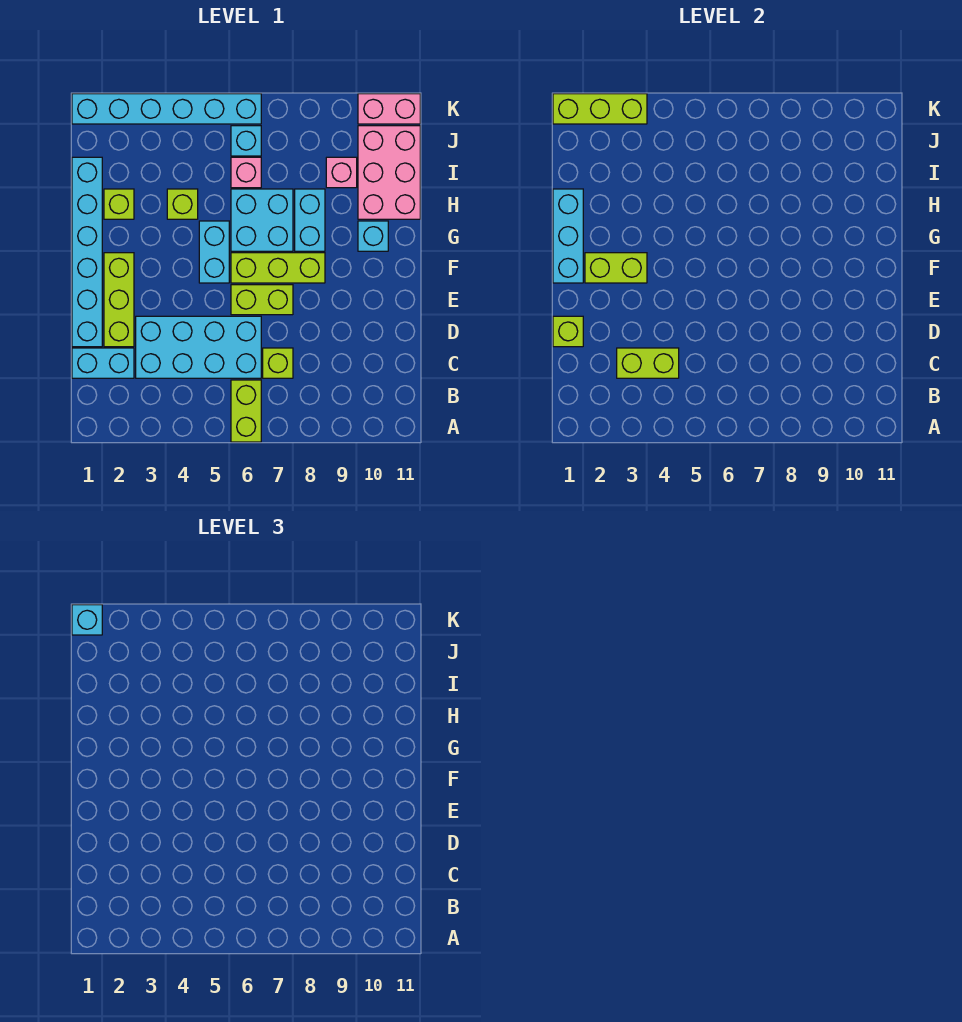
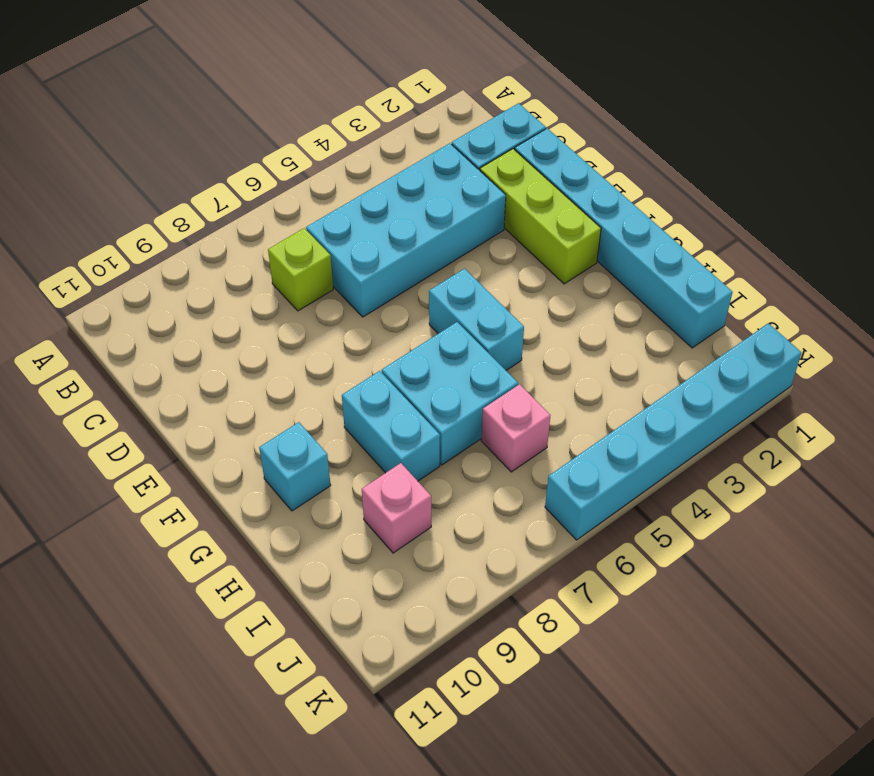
none -> lime 1x2 brick [231,380,261,442]
none -> lime 1x2 brick [231,285,293,315]
none -> lime 1x3 brick [231,253,325,283]

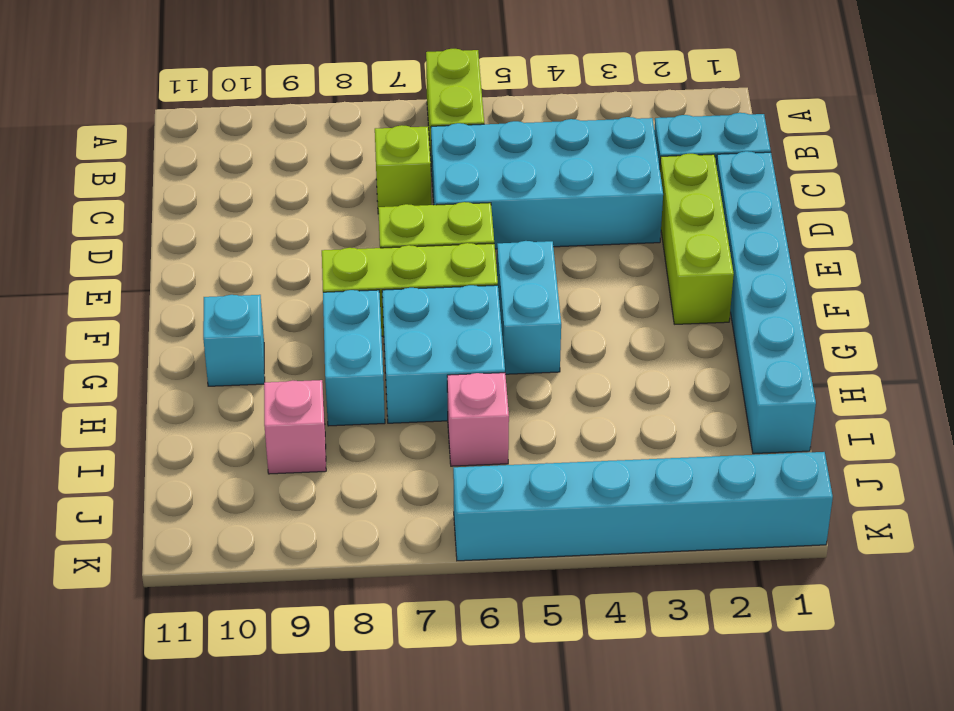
none -> lime 1x1 brick [104,189,134,219]
none -> lime 1x1 brick [167,189,198,219]
none -> pink 2x3 brick [358,126,420,219]

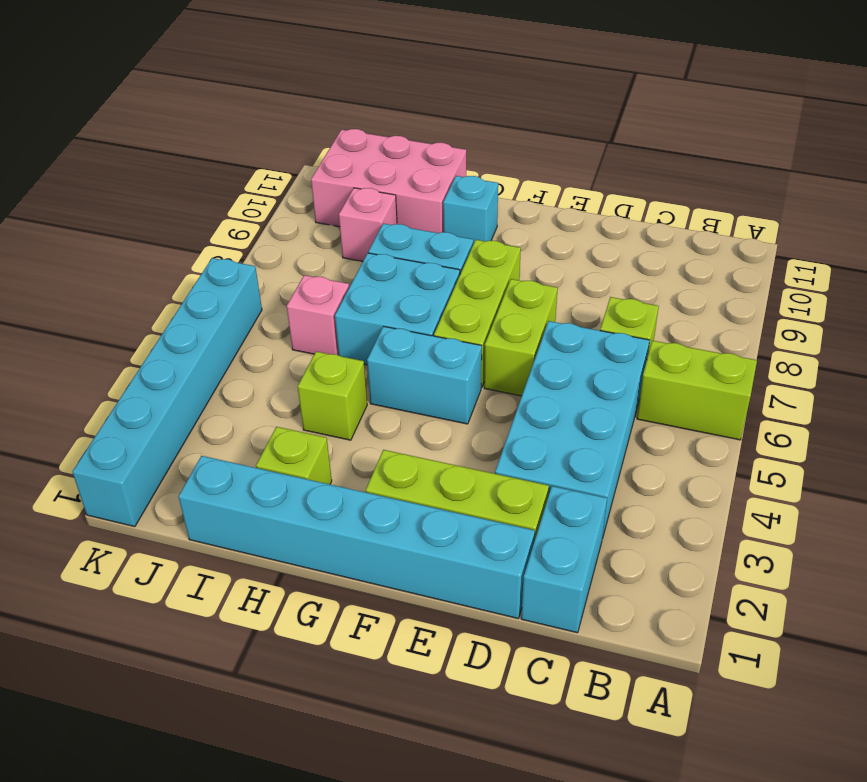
none -> cyan 1x1 brick [231,126,261,156]
none -> pink 1x2 brick [358,94,420,124]
none -> lime 1x2 brick [617,348,679,378]

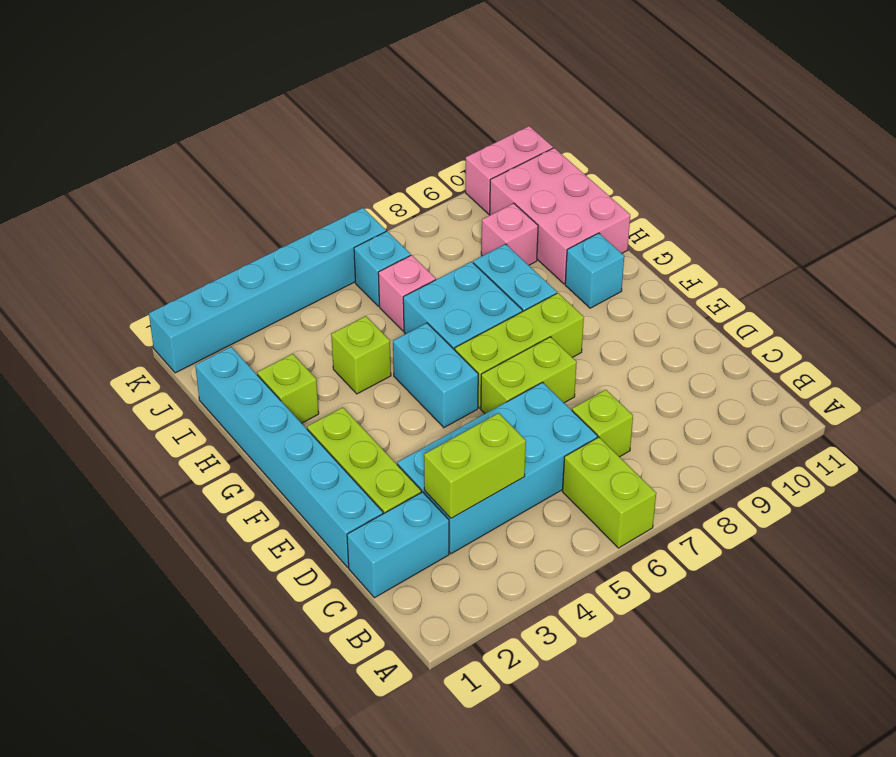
none -> lime 1x1 brick [553,316,583,347]
none -> cyan 1x3 brick [553,189,583,283]
none -> lime 1x2 brick [585,253,647,283]

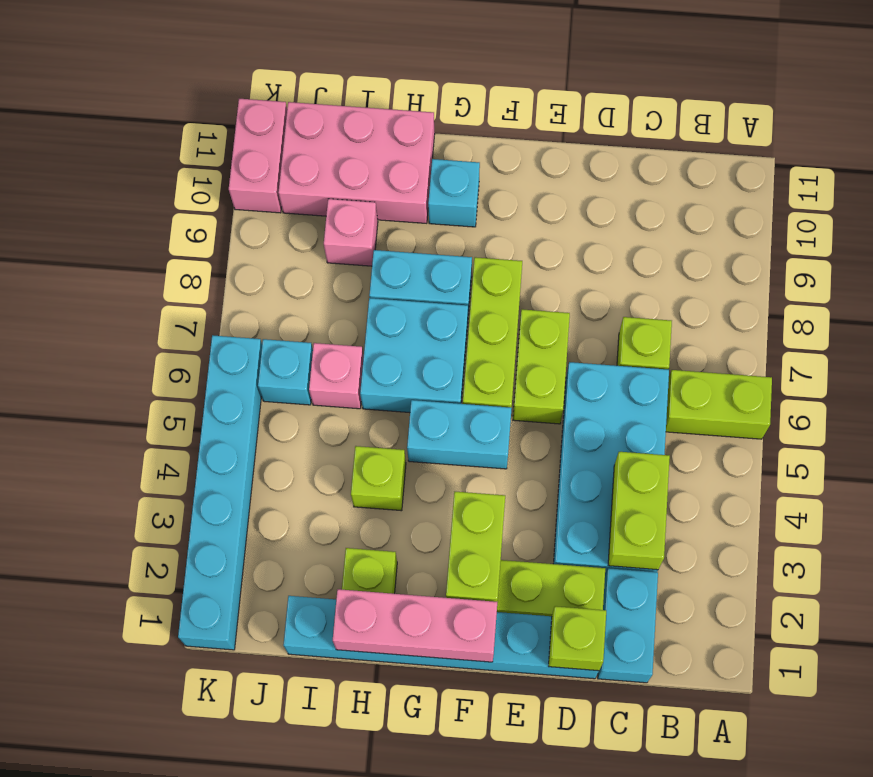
pink 1x3 brick [333,589,497,662] -> cyan 1x3 brick [553,189,583,283]
none -> lime 1x3 brick [553,94,647,124]
none -> cyan 1x1 brick [72,605,102,635]

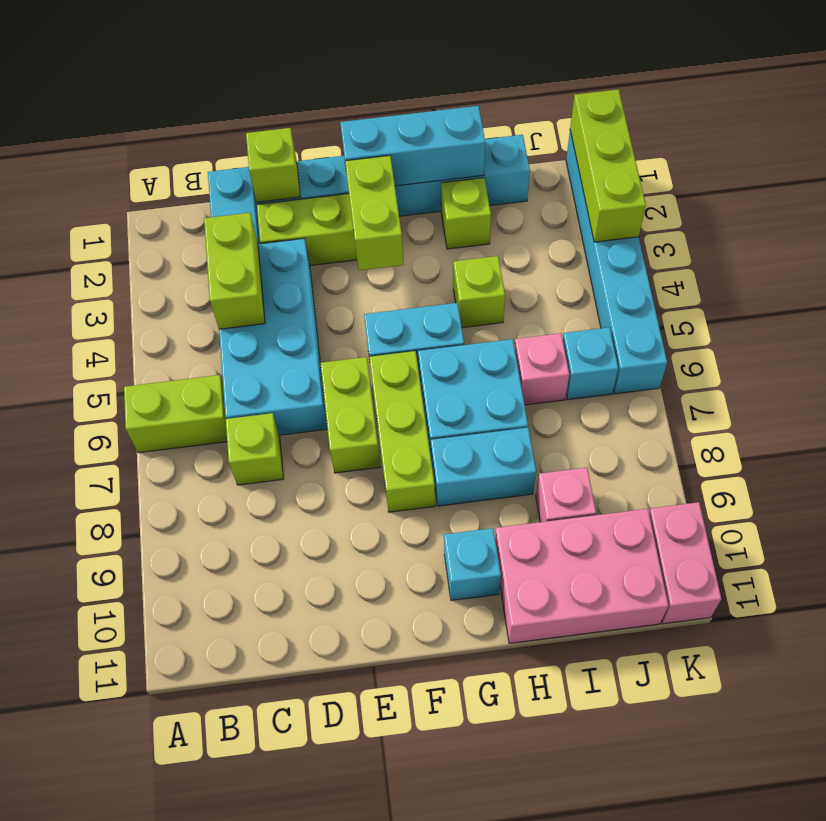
none -> cyan 1x1 brick [72,605,102,635]

